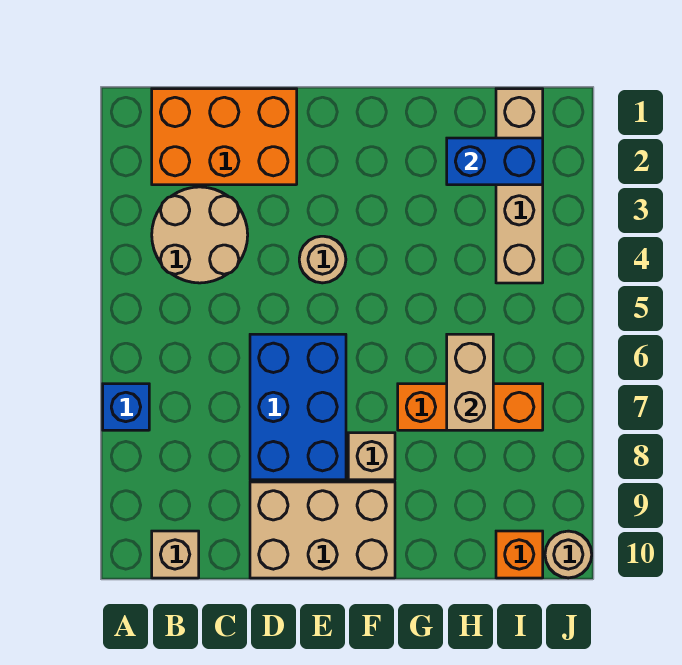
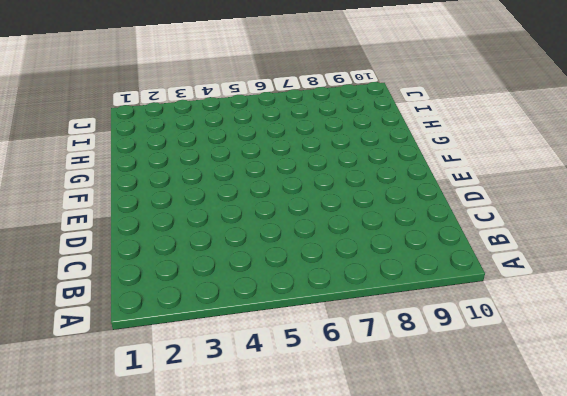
none -> blue 1x1 brick [103,384,149,430]
none -> orange 2x3 brick [152,89,297,185]
none -> tan 2x2 round brick [152,187,248,283]

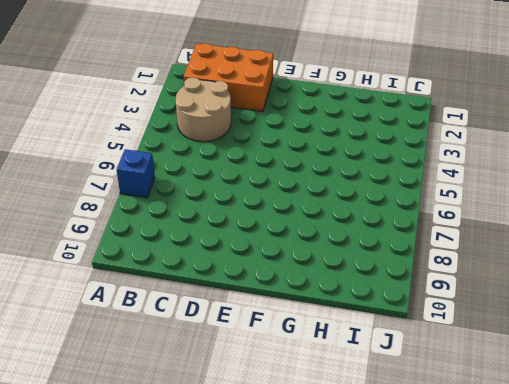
none -> tan 1x1 brick [152,531,199,578]
none -> blue 2x3 brick [250,334,346,480]
none -> tan 2x3 brick [250,482,395,578]

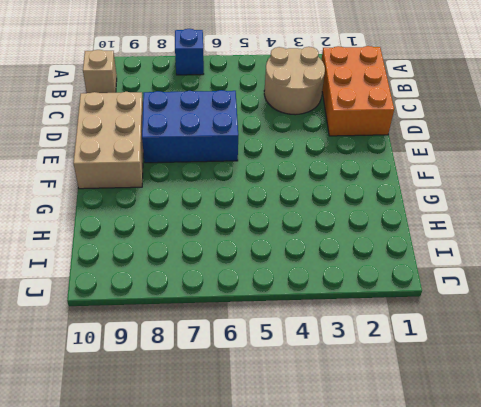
none -> tan 1x1 round brick [299,236,346,283]
none -> tan 1x1 brick [348,433,395,480]
none -> orange 1x3 brick [398,384,543,430]

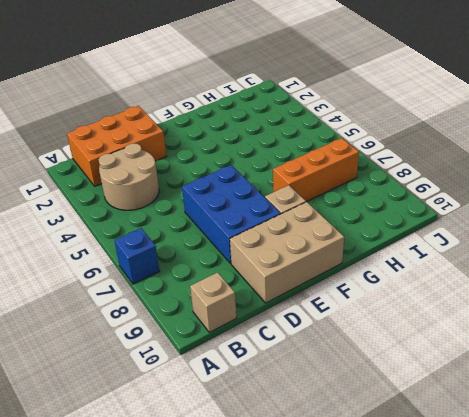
none -> tan 1x1 round brick [299,236,346,283]
none -> tan 1x4 brick [496,89,543,283]
none -> orange 1x1 brick [496,531,543,578]

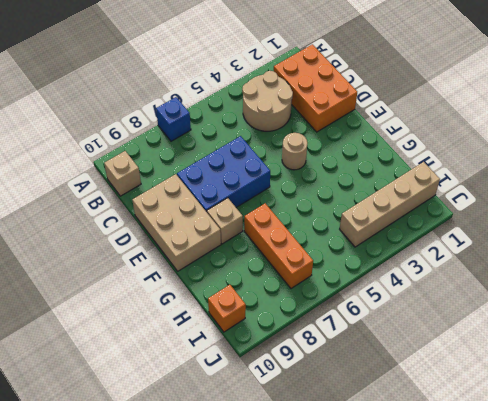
none -> tan 1x1 round brick [545,531,592,578]
none -> blue 1x2 brick [447,138,543,185]
none -> tan 1x2 brick [447,334,493,430]

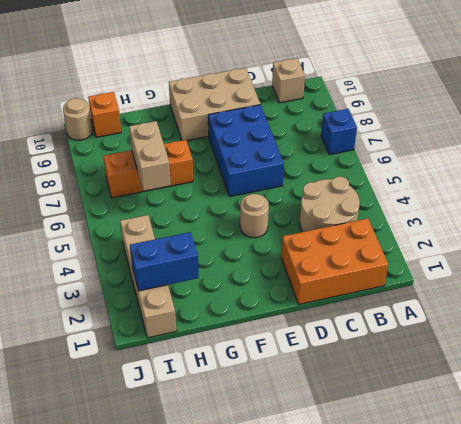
none -> tan 1x1 brick [348,433,395,480]

